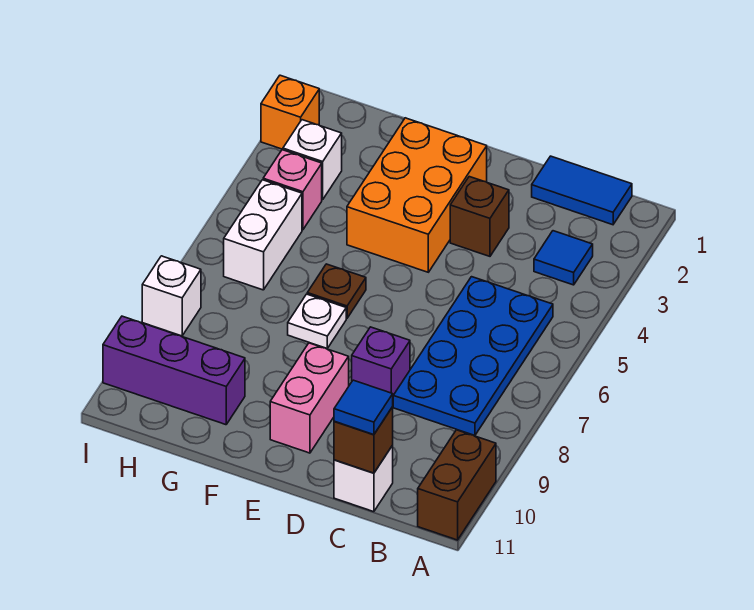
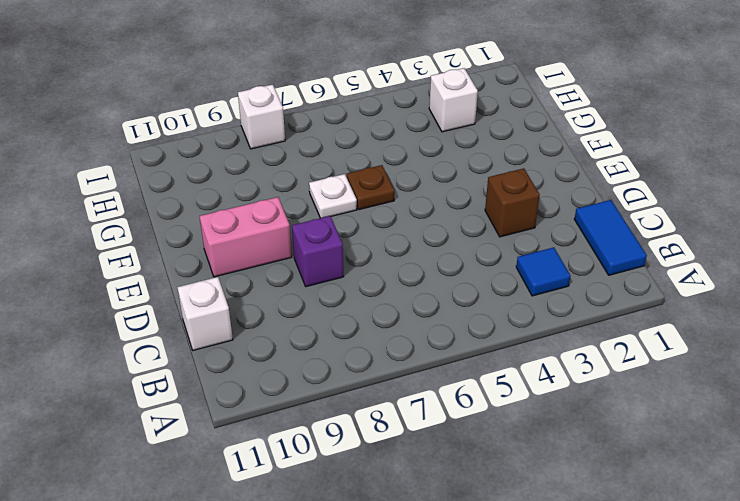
none -> brown 1x2 brick [418,430,496,540]
none -> blue 2x4 plate [393,277,553,436]
none -> orange 2x3 brick [347,118,487,272]

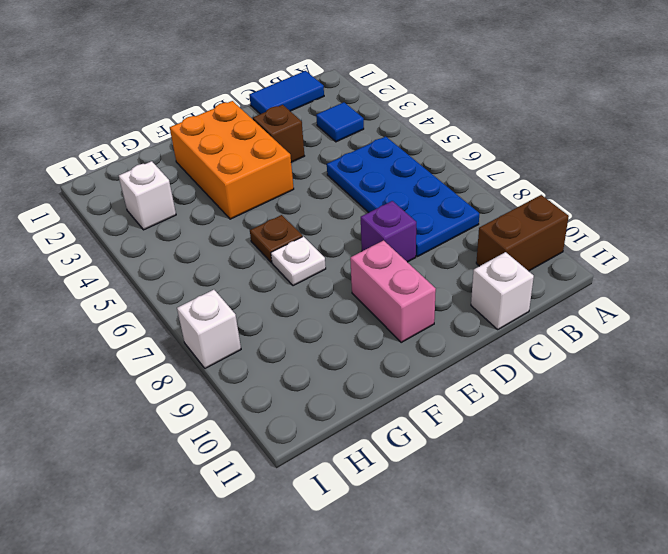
brown 1x2 brick [476,195,569,271] -> brown 1x2 brick turned to [418,430,496,540]
none -> purple 1x3 brick [103,316,245,425]
none -> pink 1x1 brick [263,150,322,230]
none -> white 1x2 brick [224,180,302,290]

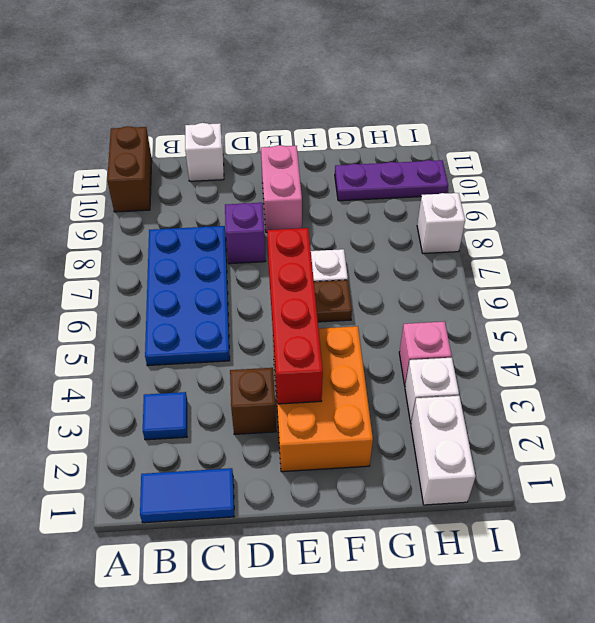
red 1x4 brick [267,228,323,404] -> none
purple 1x3 plate [335,160,448,201] -> purple 1x3 brick [103,316,245,425]
white 1x2 brick [411,396,475,505] -> white 1x2 brick moved to [224,180,302,290]
none -> orange 1x1 brick [261,75,319,149]
none -> brown 1x1 brick [334,407,393,473]
none -> blue 1x1 tile [334,380,393,435]

